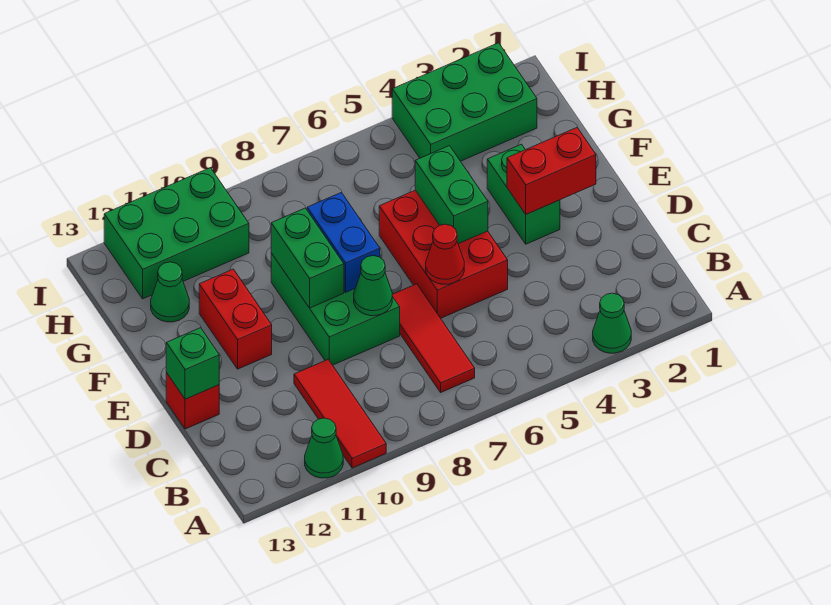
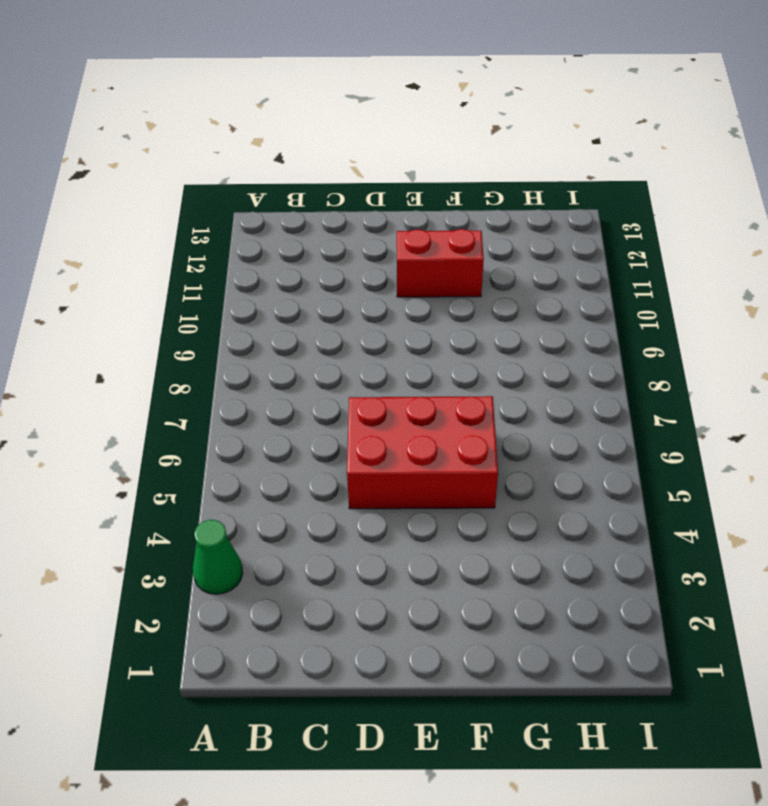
none -> red 1x3 tile [294,359,386,468]
none -> green 1x1 cone [305,418,343,478]
none -> red 1x3 tile [392,284,475,392]

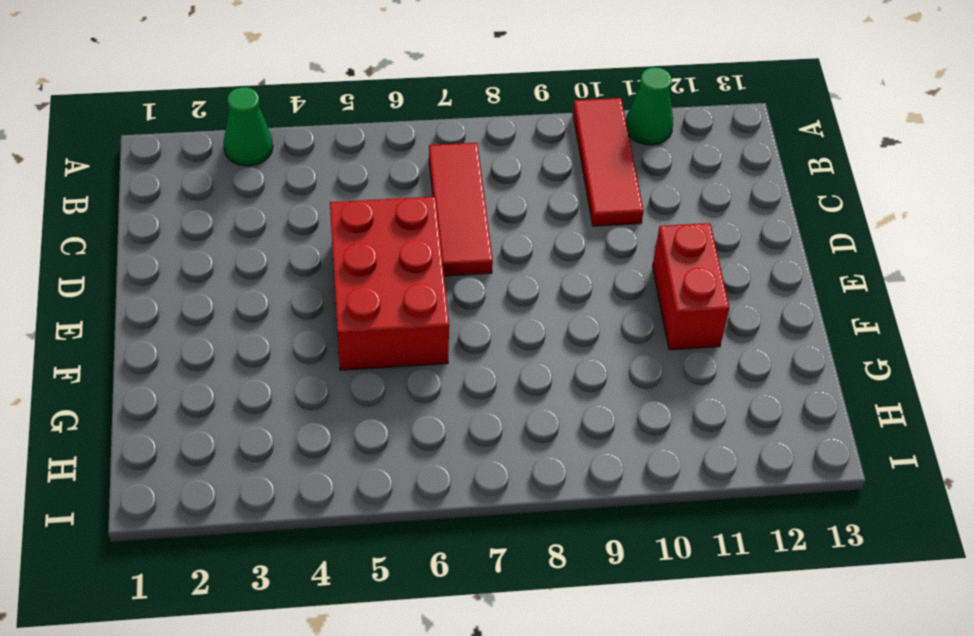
none -> green 2x3 brick [271,253,400,365]
none -> red 1x1 brick [166,373,219,429]
none -> green 1x2 brick [487,144,560,244]

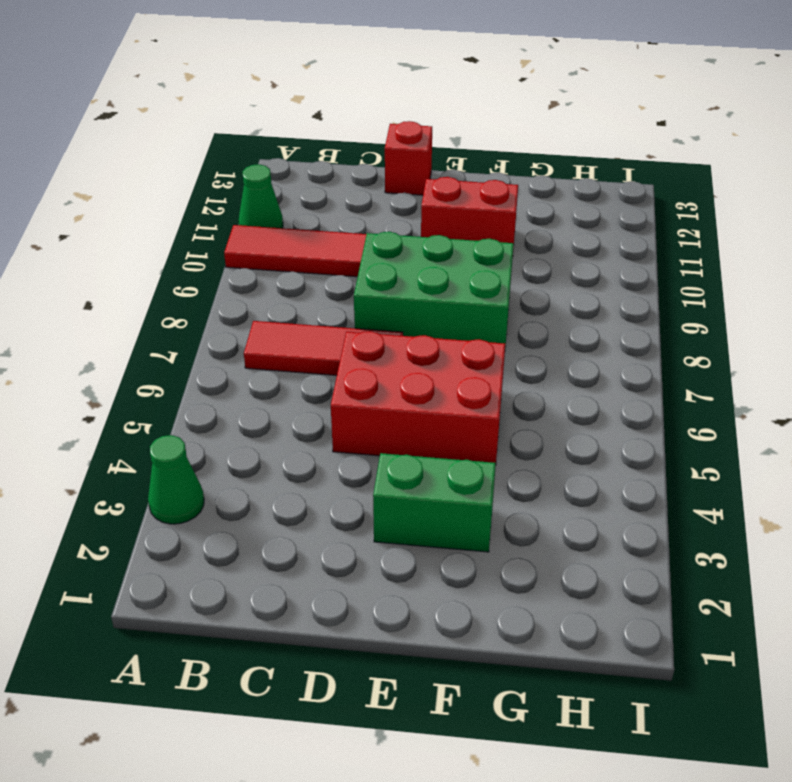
none -> green 1x1 cone [151,262,189,322]
none -> green 2x3 brick [392,43,537,161]
none -> green 2x3 brick [104,168,249,299]

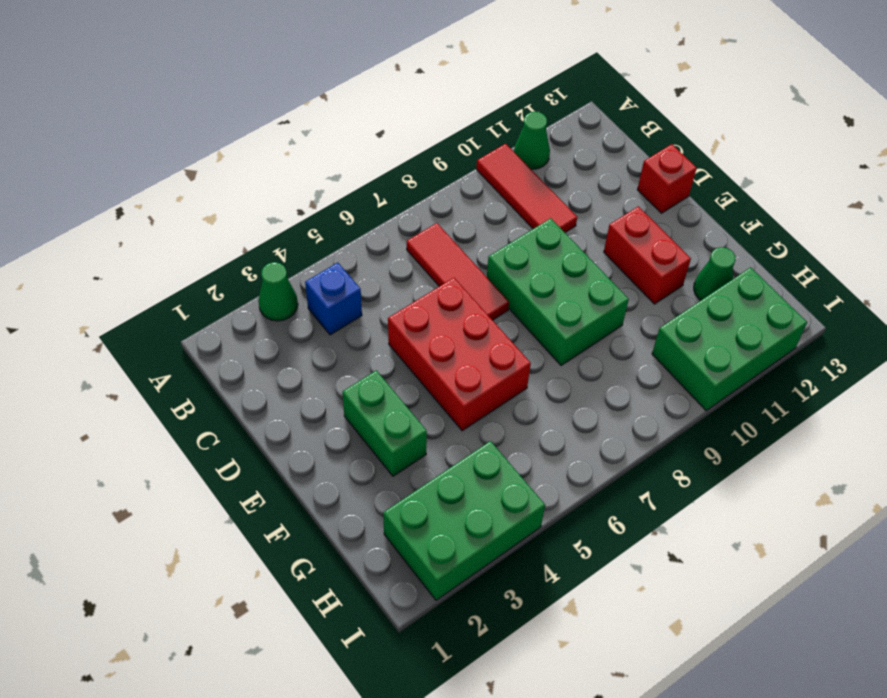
blue 1x1 brick [305,263,362,335] -> none
none -> red 1x1 cone [426,224,464,284]
none -> green 1x1 cone [354,256,392,316]
none -> green 1x1 brick [166,328,219,399]

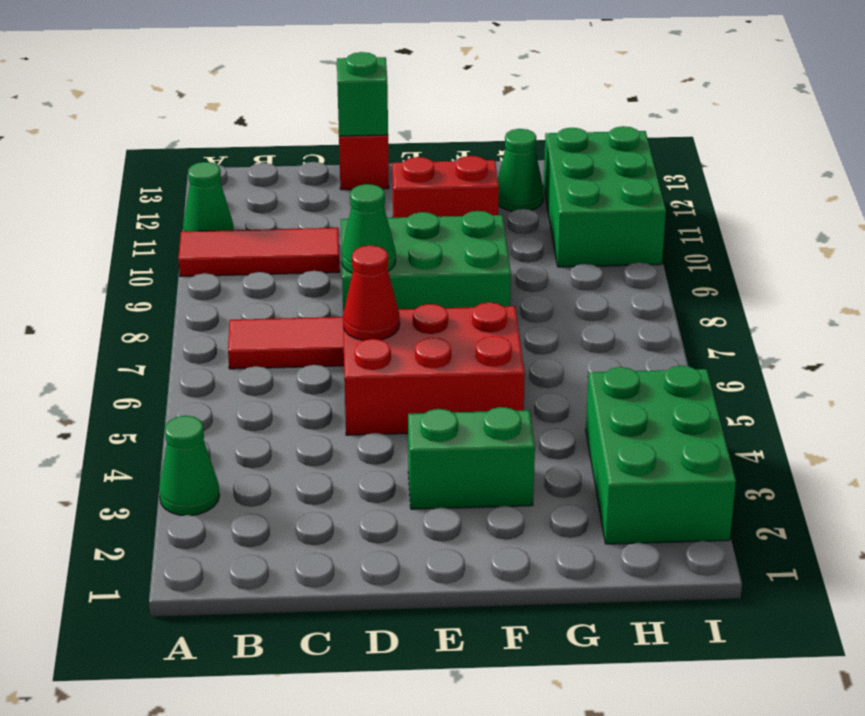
none -> red 1x2 brick [507,128,596,214]
none -> green 1x2 brick [415,146,488,244]
none -> blue 1x2 brick [307,192,380,292]

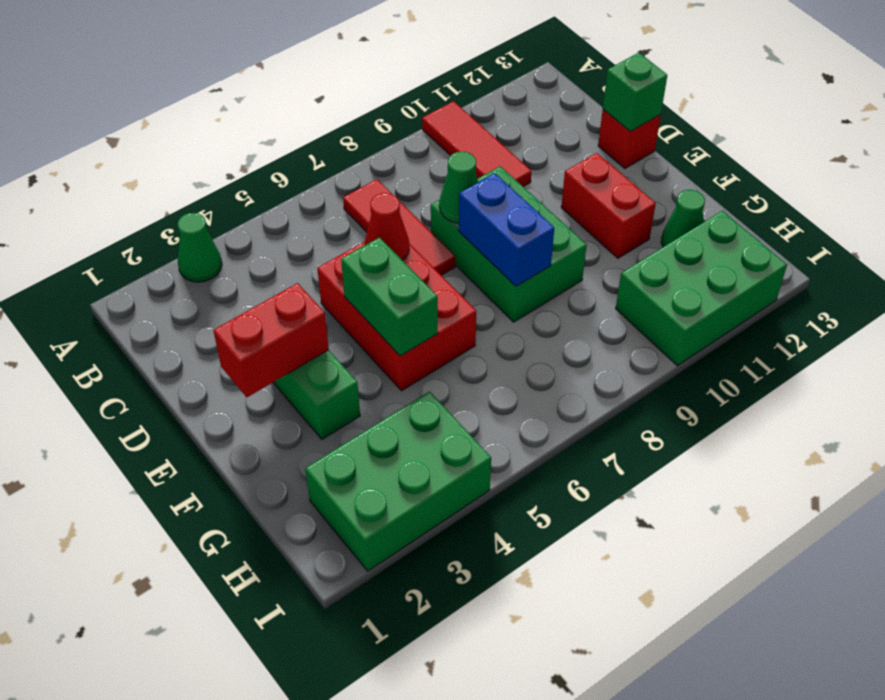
none -> green 1x1 cone [305,418,343,478]
none -> green 1x2 brick [271,208,344,308]

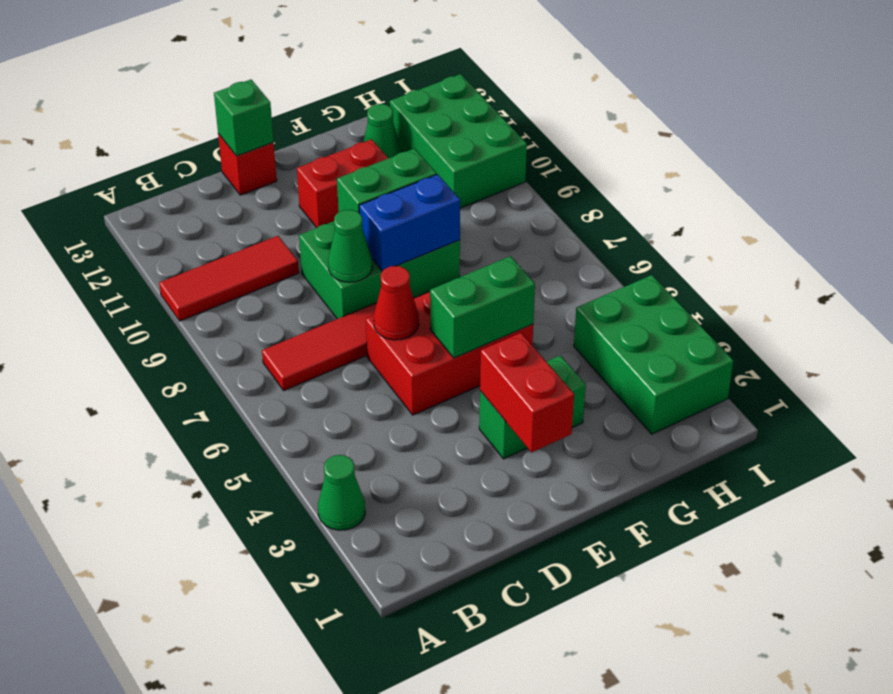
none -> green 1x1 cone [305,418,343,478]

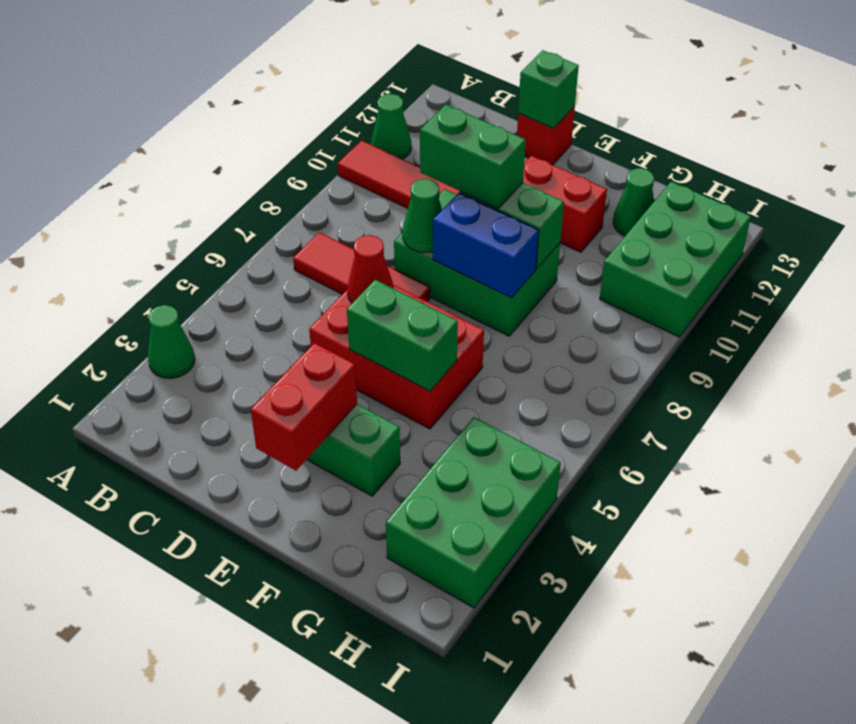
green 1x2 brick [420,105,526,209] -> none

